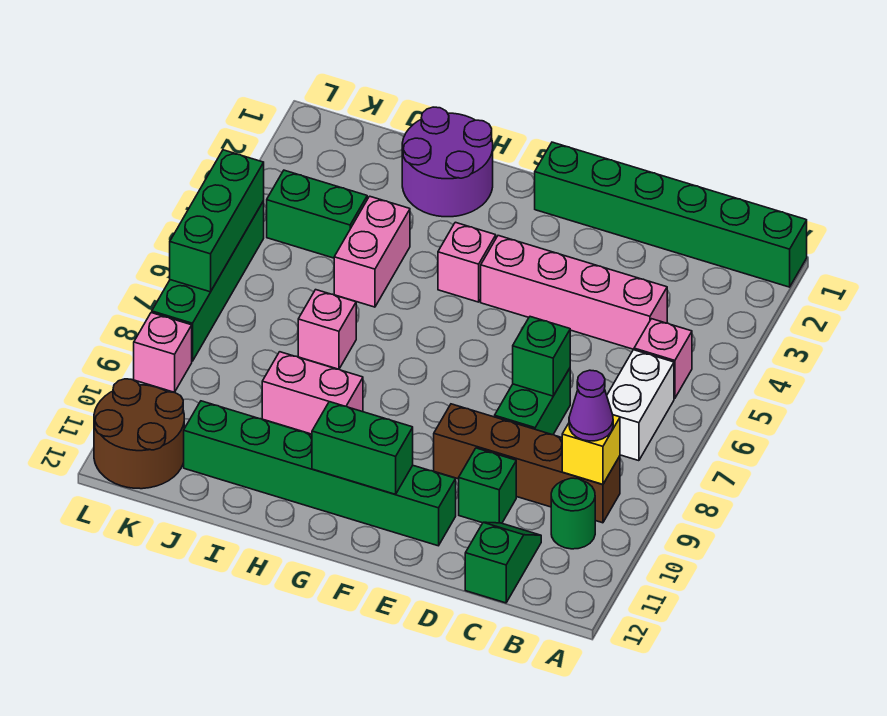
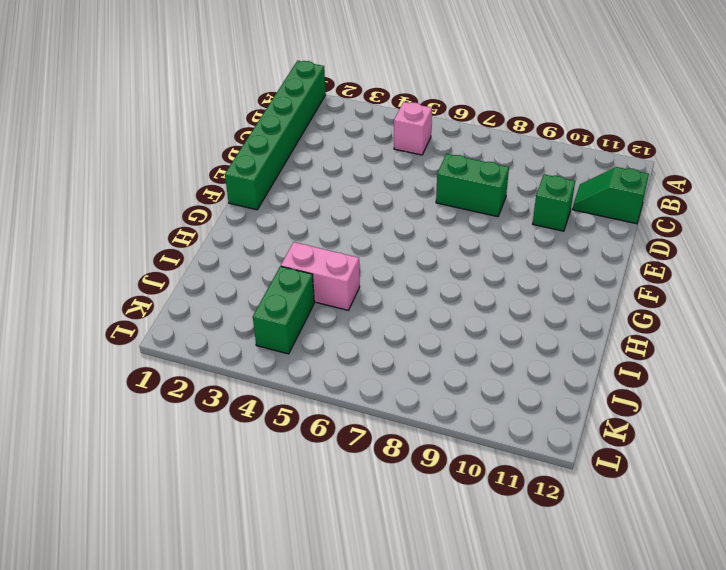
none -> white 1x2 brick [607,350,674,461]
none -> brown 1x4 brick [434,404,620,523]
none -> green 1x1 round brick [551,478,595,549]

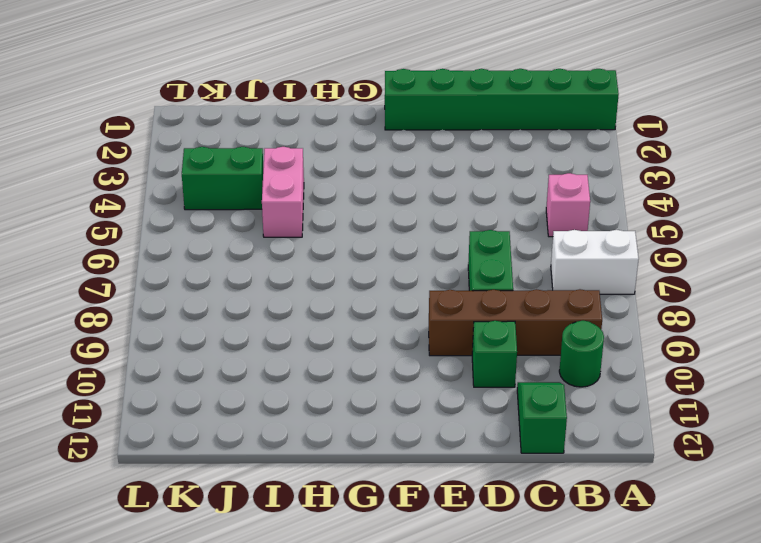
white 1x2 brick [551,230,639,294] -> white 1x2 brick turned to [607,350,674,461]
none -> pink 1x4 brick [481,236,667,350]
none -> green 1x6 brick [184,401,456,546]
none -> pink 1x1 brick [438,222,496,302]

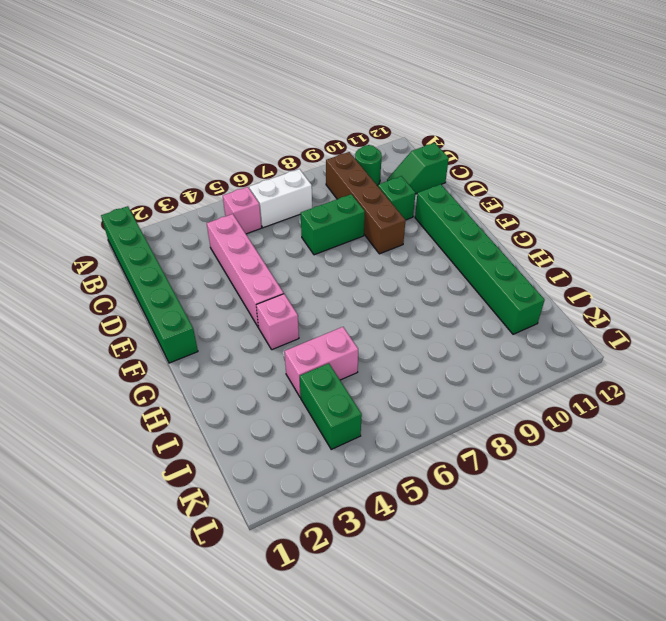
none -> purple 2x2 round brick [402,107,493,217]
none -> pink 1x2 brick [262,352,363,434]
none -> pink 1x1 brick [298,290,356,369]

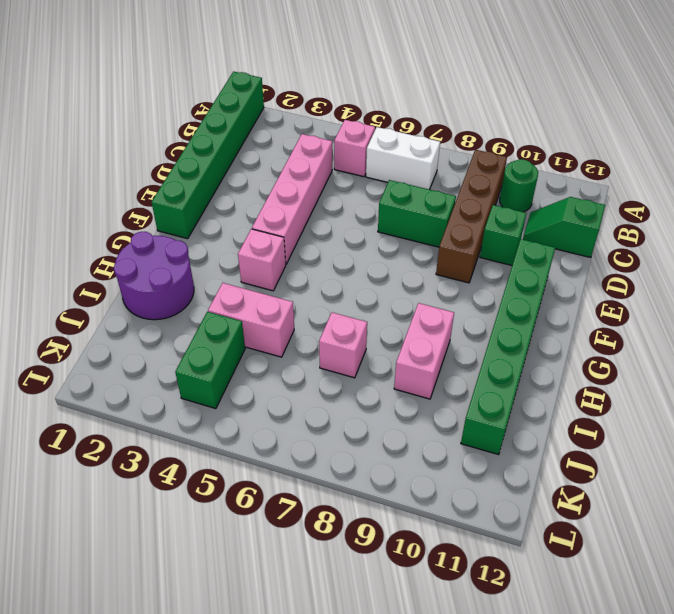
none -> brown 2x2 round brick [94,379,184,489]
none -> green 1x4 brick [152,201,264,361]
none -> pink 1x1 brick [134,313,192,392]

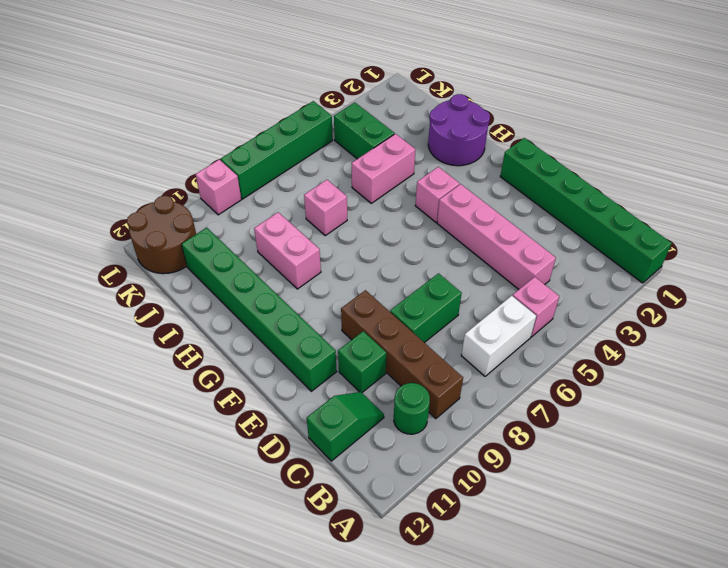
none -> yellow 1x1 brick [562,415,620,484]
none -> green 1x1 brick [513,317,570,396]
none -> green 1x2 brick [312,402,413,494]

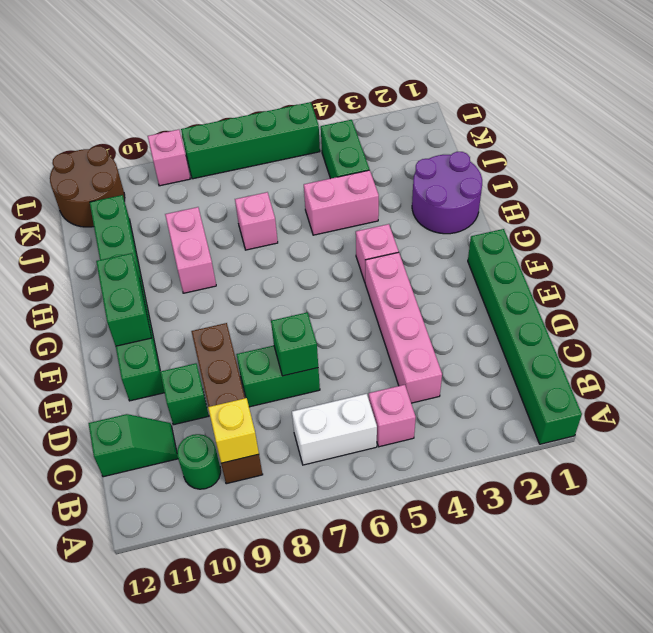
none -> green 1x3 brick [170,150,264,292]
none -> purple 1x1 cone [569,370,613,441]

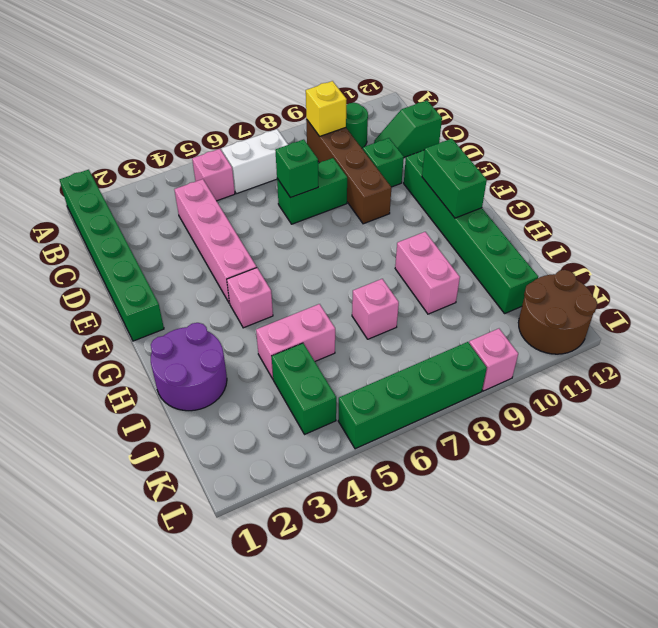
none -> green 1x3 brick [170,150,264,292]
none -> purple 1x1 cone [569,370,613,441]

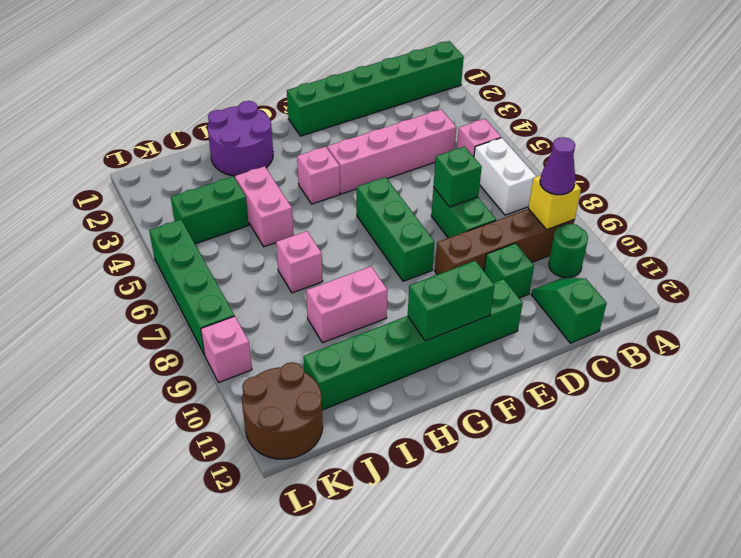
green 1x3 brick [357,177,435,281] -> green 1x3 brick moved to [170,150,264,292]

